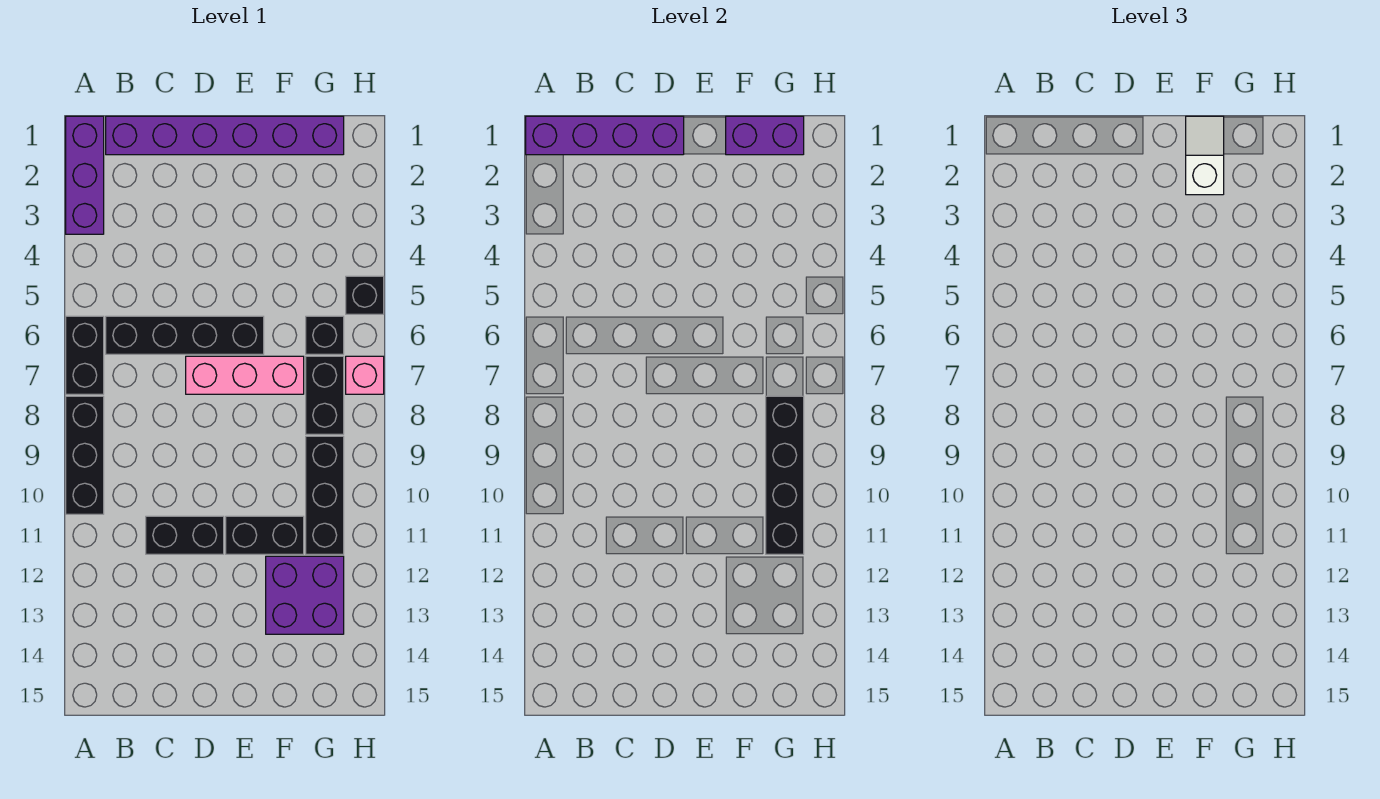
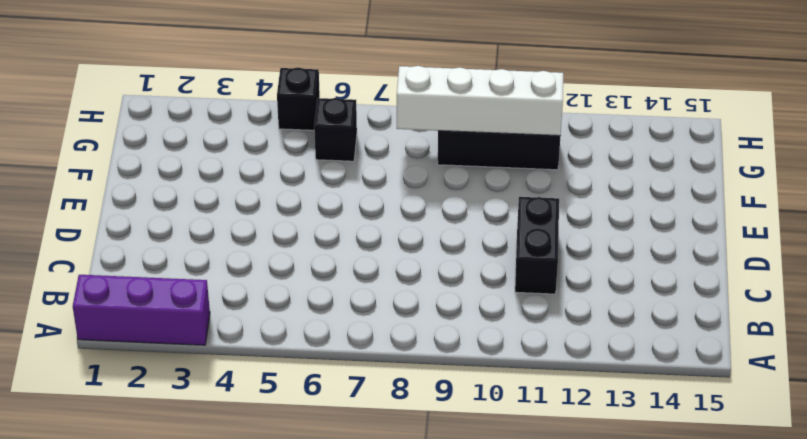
white 1x4 brick [397,66,563,136] -> black 1x4 brick [766,396,804,554]
none -> black 1x2 brick [66,316,104,394]
none -> black 1x3 brick [66,396,104,514]
none -> purple 1x6 brick [106,116,344,155]

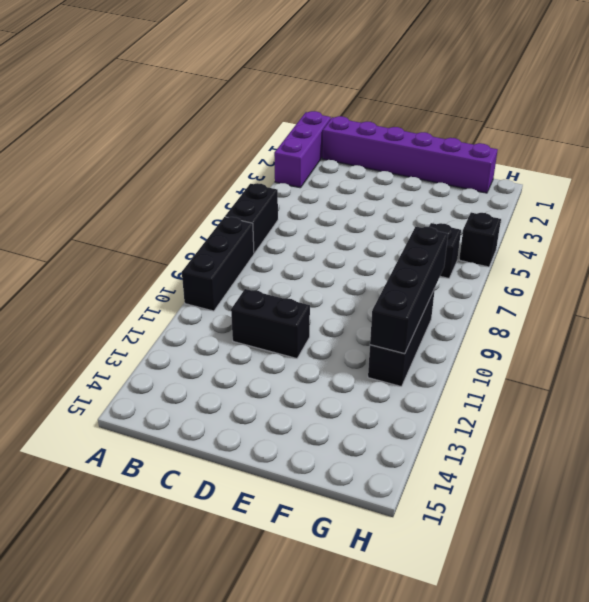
none -> black 1x4 brick [106,316,264,354]
none -> pink 1x3 brick [186,356,304,394]
none -> black 1x2 brick [226,516,304,554]

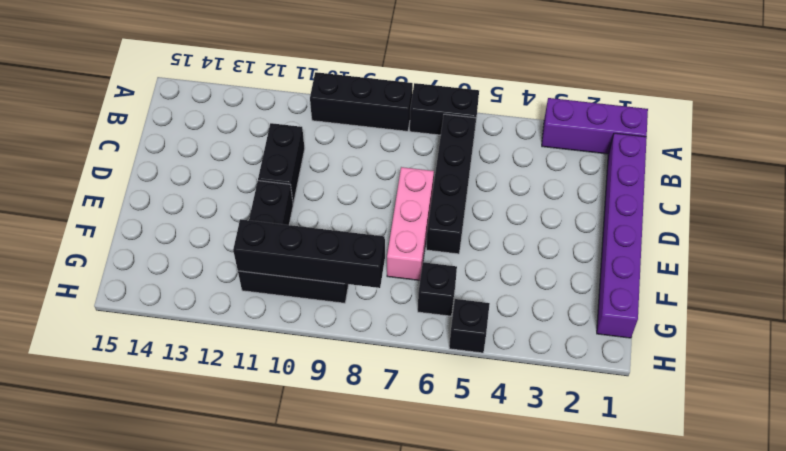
none -> purple 2x2 brick [266,556,344,634]
none -> black 1x2 brick [306,356,344,434]
none -> pink 1x1 brick [346,356,384,394]

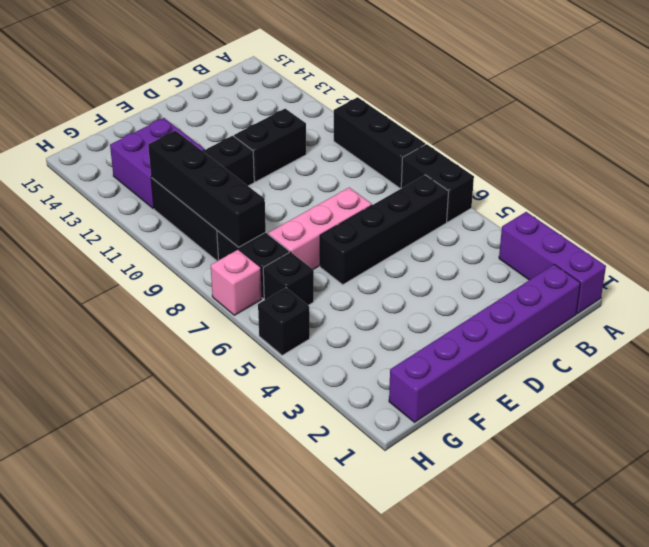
none -> purple 1x4 brick [526,116,684,155]
none -> purple 1x2 brick [726,116,804,155]
none -> white 1x2 slope [1186,116,1224,195]

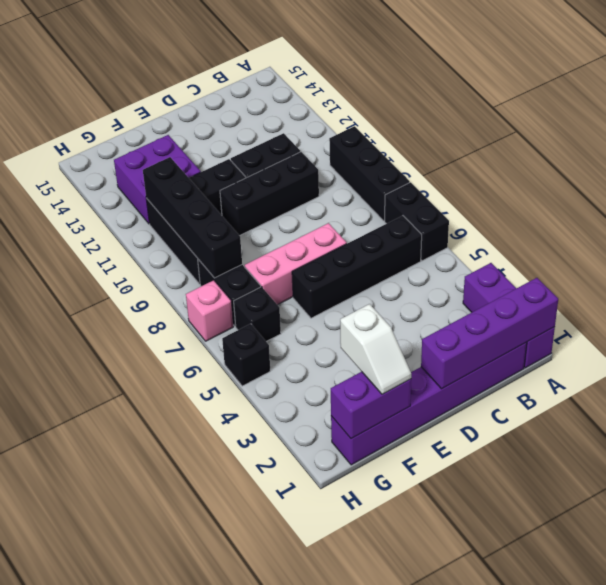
black 1x3 brick [220,152,319,236] -> none

